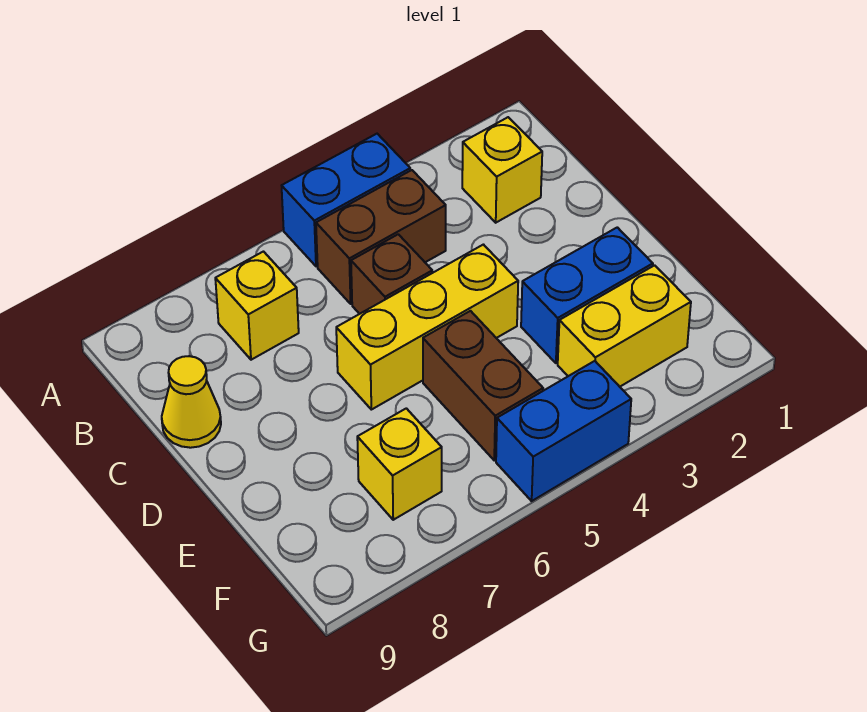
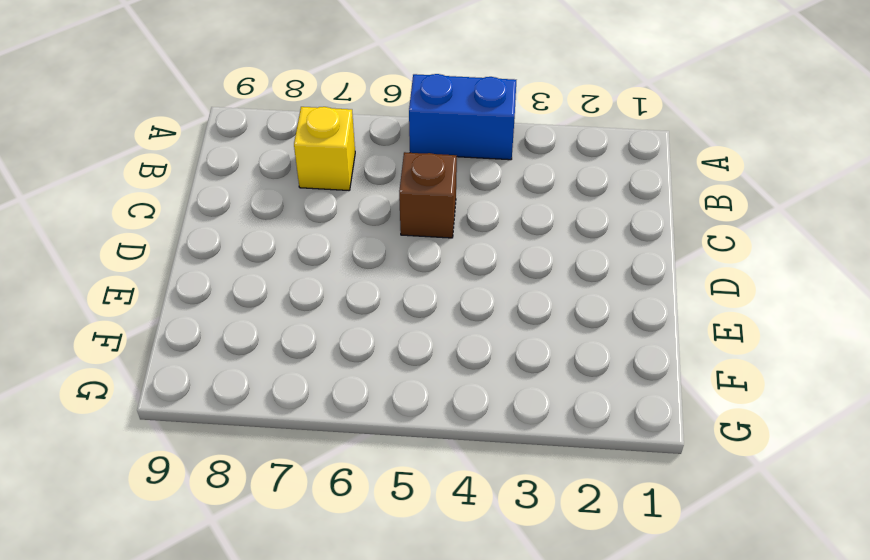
none -> yellow 1x1 brick [462,117,542,223]
none -> brown 1x2 brick [316,170,446,304]
none -> yellow 1x1 cone [162,356,221,448]

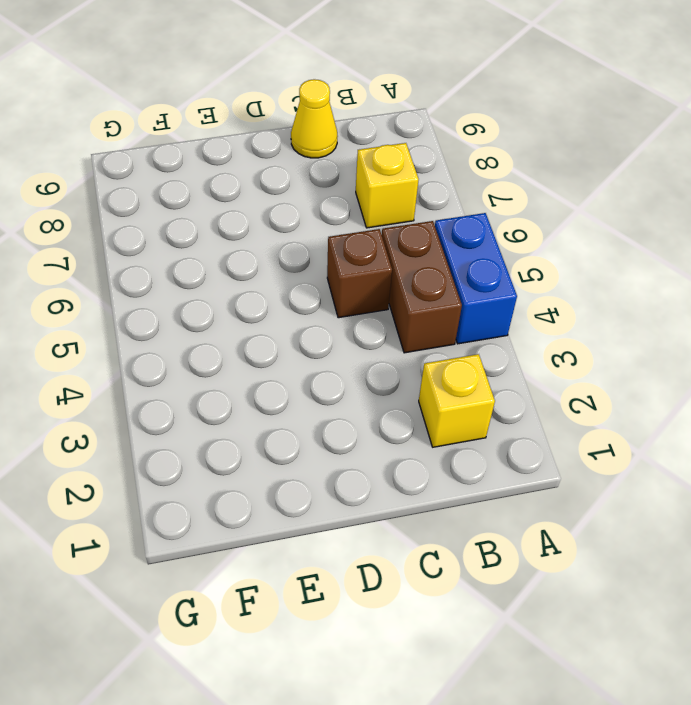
none -> yellow 1x3 brick [336,245,518,410]
none -> blue 1x2 brick [521,227,653,363]
none -> brown 1x2 brick [423,311,543,460]

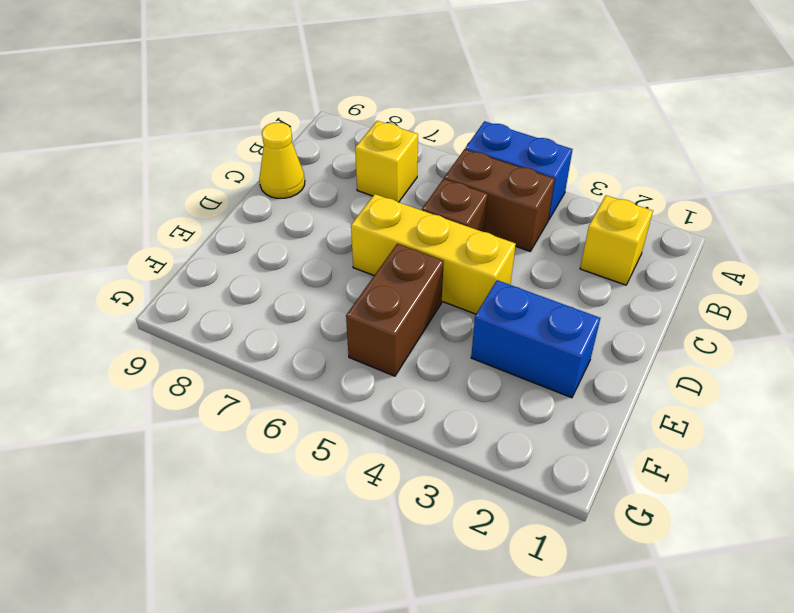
none -> yellow 1x2 brick [558,265,691,387]
none -> yellow 1x1 brick [357,408,442,520]
none -> blue 1x2 brick [496,361,631,501]

